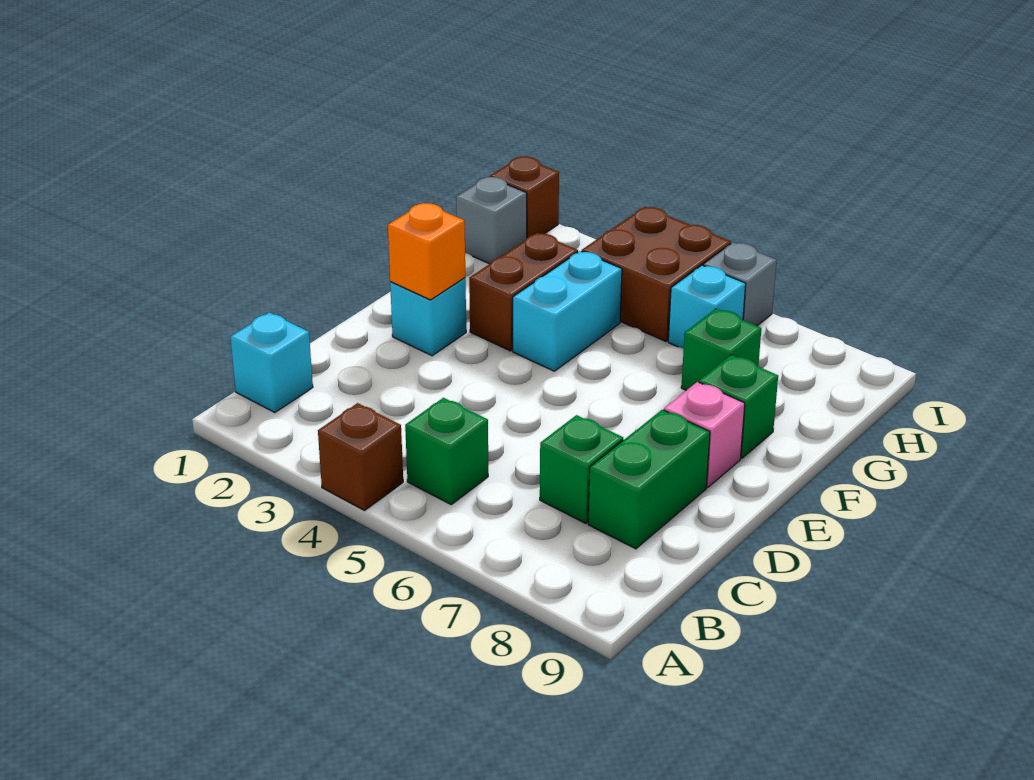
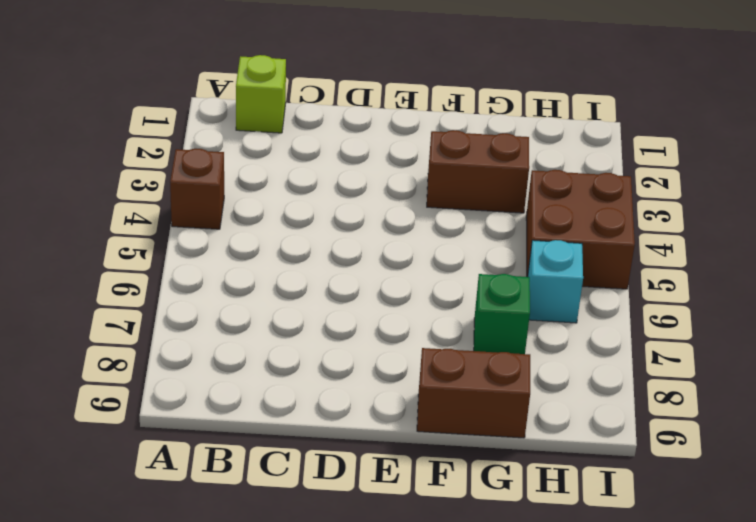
lime 1x1 brick [236,55,286,133] -> cyan 1x1 brick [230,312,313,413]
brown 1x2 brick [417,348,530,438] -> none
none -> green 1x1 brick [405,398,488,504]
none -> green 1x1 brick [540,415,623,523]
none -> green 1x2 brick [588,410,710,549]

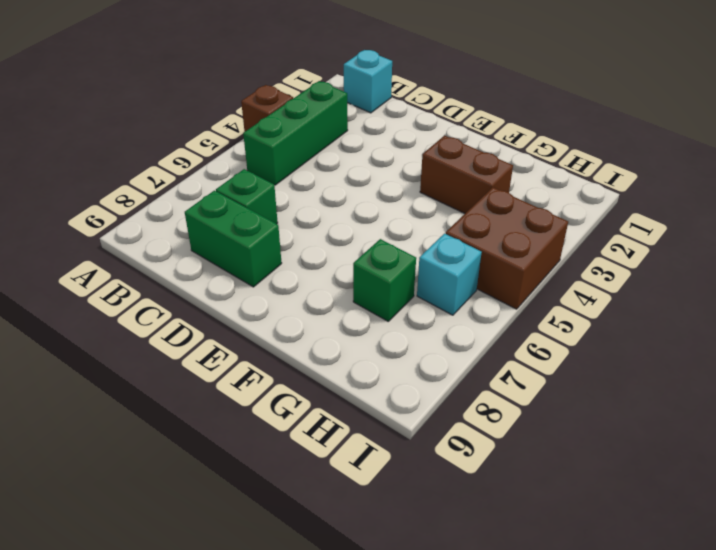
green 1x3 brick [243,81,348,185] -> green 1x1 brick [405,398,488,504]
none -> cyan 1x1 brick [390,278,466,356]
none -> pink 1x1 brick [664,382,745,487]
none -> cyan 1x2 brick [513,251,622,371]

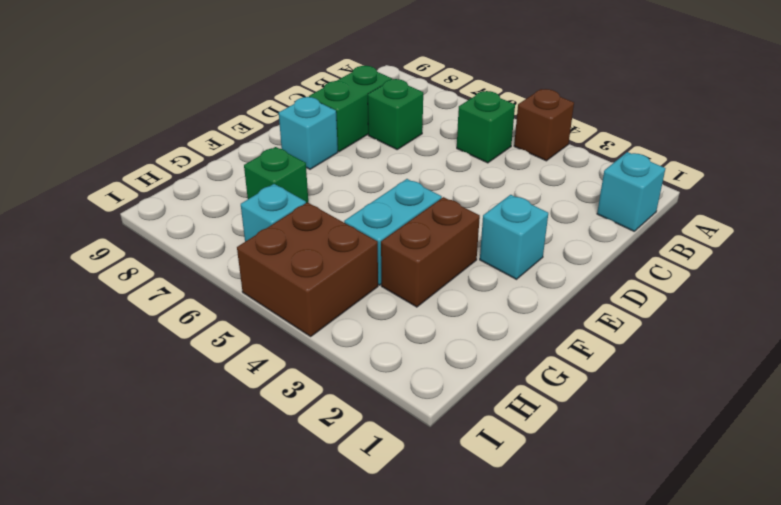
cyan 1x1 brick [279,97,338,169] -> pink 1x1 brick [664,382,745,487]
none -> green 1x1 brick [699,355,778,458]
none -> grey 1x1 brick [456,177,527,264]
none -> brown 1x1 brick [490,157,559,238]

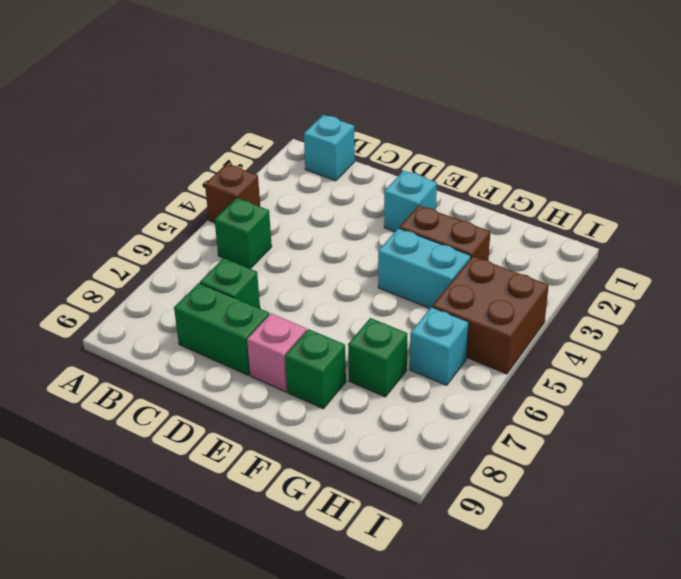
none -> grey 1x1 brick [456,177,527,264]
none -> brown 1x1 brick [490,157,559,238]
none -> grey 1x1 brick [703,242,777,326]

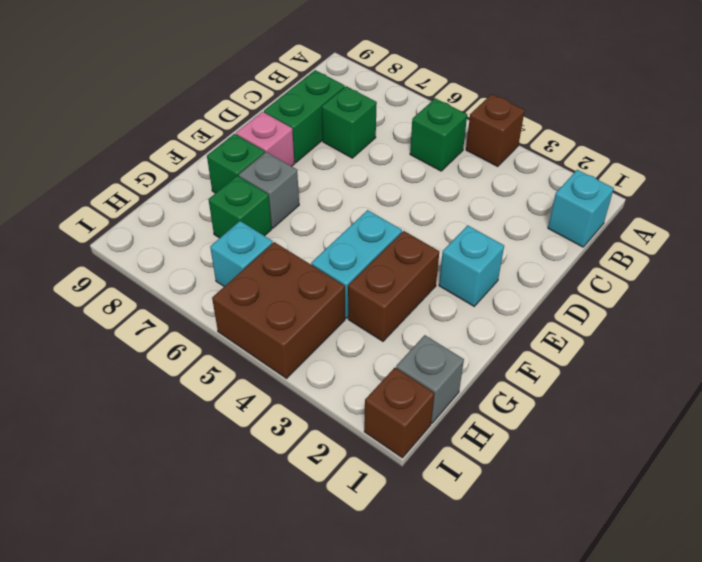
grey 1x1 brick [239,152,299,228] -> grey 1x1 brick moved to [703,242,777,326]
none -> orange 1x1 brick [388,203,465,300]

